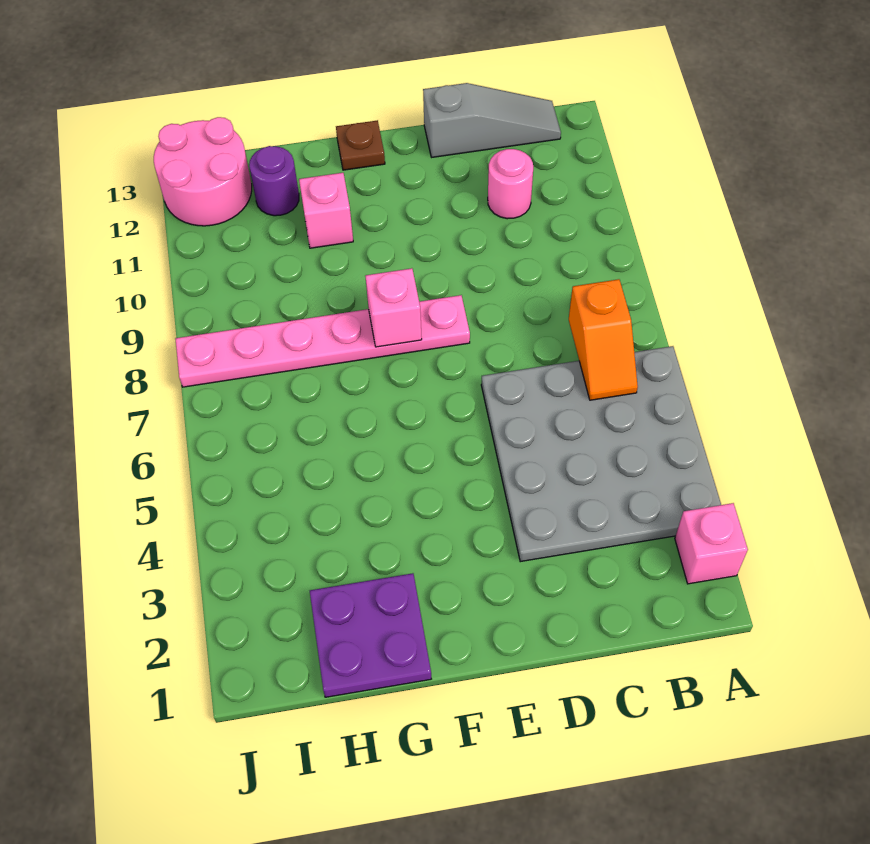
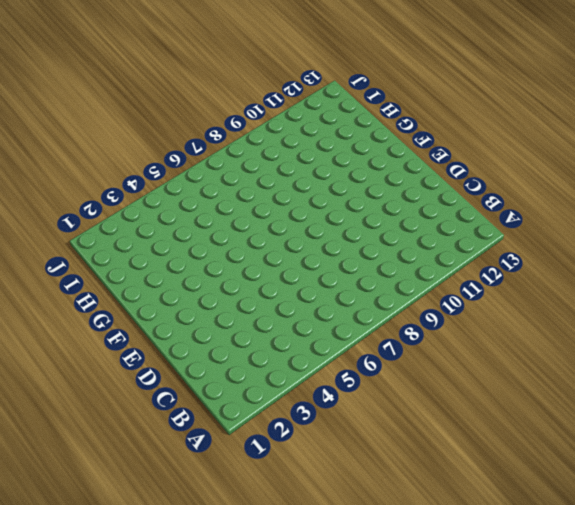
none -> pink 1x1 brick [675,503,748,584]
none -> grey 4x4 plate [481,346,721,562]
none -> grey 1x3 slope [423,83,561,157]

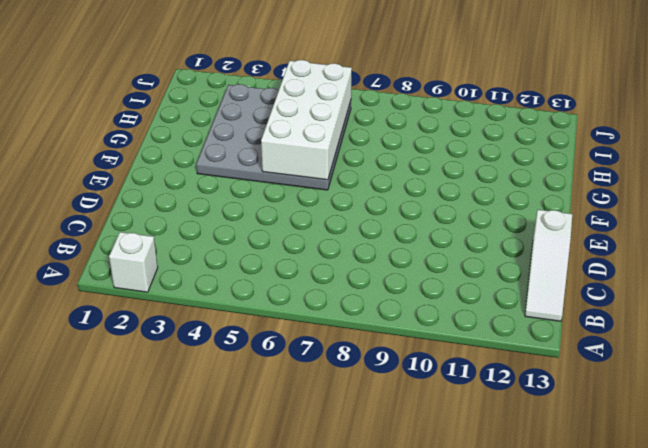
white 1x1 brick [109,232,158,292] -> pink 1x1 brick [675,503,748,584]
white 1x3 slope [525,210,572,321] -> grey 1x3 slope [423,83,561,157]
grey 4x4 plate [196,84,351,190] -> grey 4x4 plate moved to [481,346,721,562]
white 2x4 brick [261,60,352,180] -> none
none -> pink 1x1 round brick [488,149,533,219]
none -> pink 1x6 plate [175,295,470,387]
none -> brown 1x1 plate [336,120,385,170]

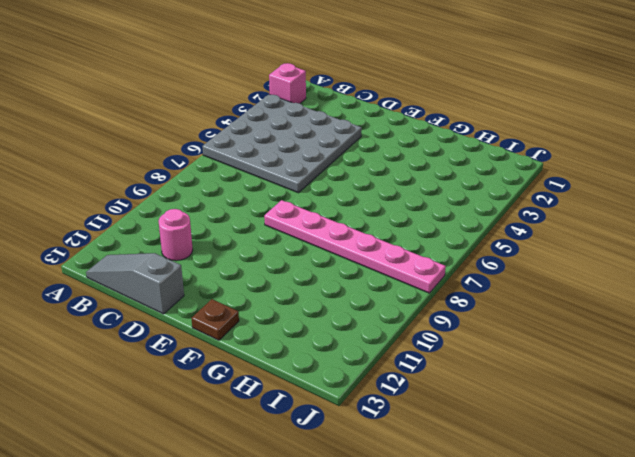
none -> purple 2x2 plate [310,573,431,697]
none -> pink 1x1 brick [299,173,353,248]
none -> purple 1x1 round brick [249,146,299,216]

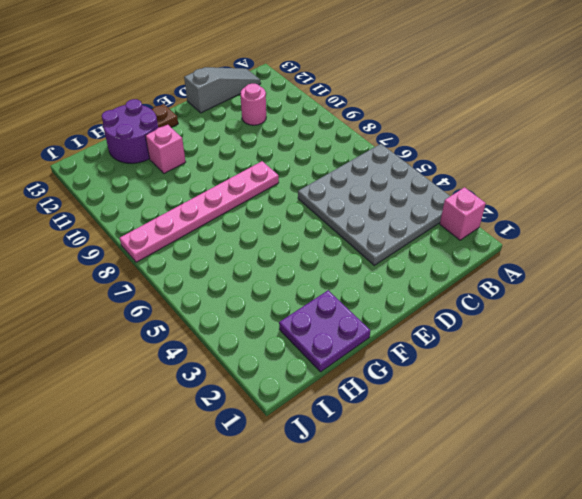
purple 2x2 round brick [102,99,158,163] -> purple 1x1 round brick [249,146,299,216]
none -> pink 2x2 round brick [154,117,252,226]
none -> orange 1x2 slope [569,279,638,400]
none -> pink 1x1 brick [365,268,422,347]

